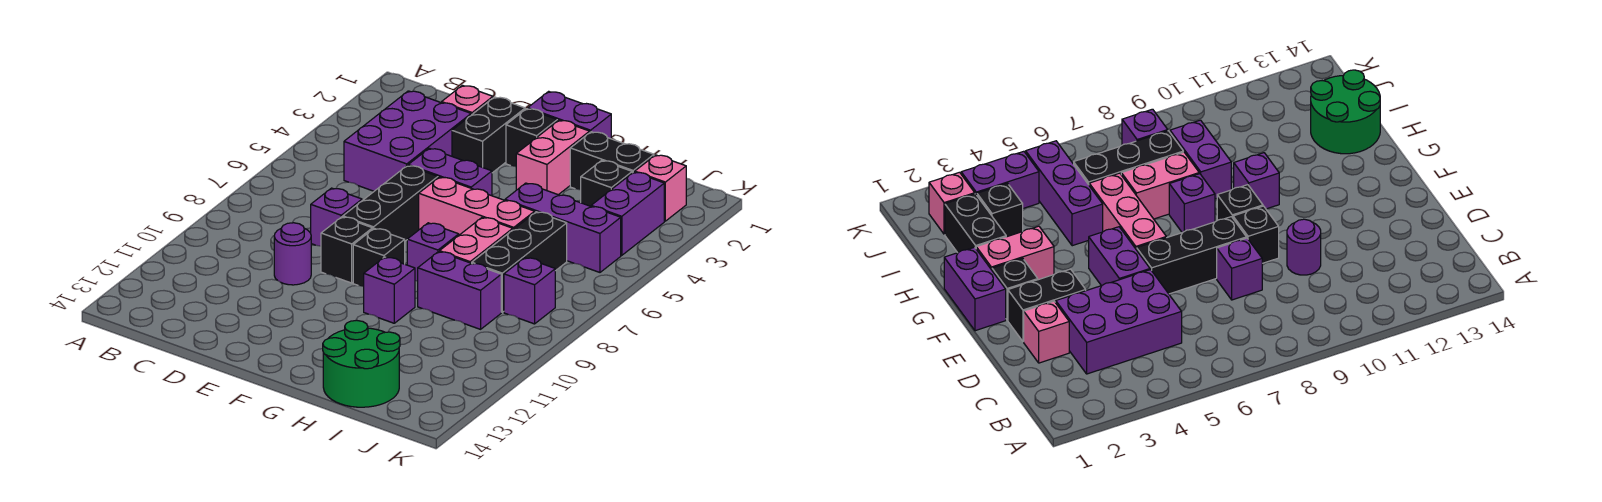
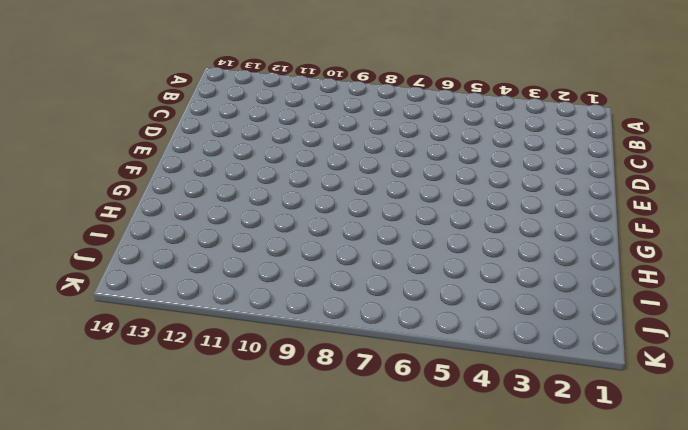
none -> purple 2x3 brick [344,91,471,191]
none -> pink 1x1 brick [442,85,493,115]
none -> purple 1x1 brick [311,188,362,246]

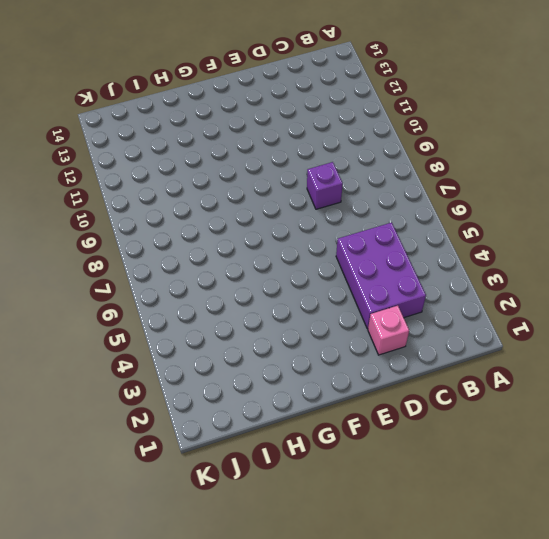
none -> purple 1x1 round brick [274,223,311,285]
none -> black 1x2 brick [452,97,525,173]
none -> purple 1x2 brick [408,148,492,196]

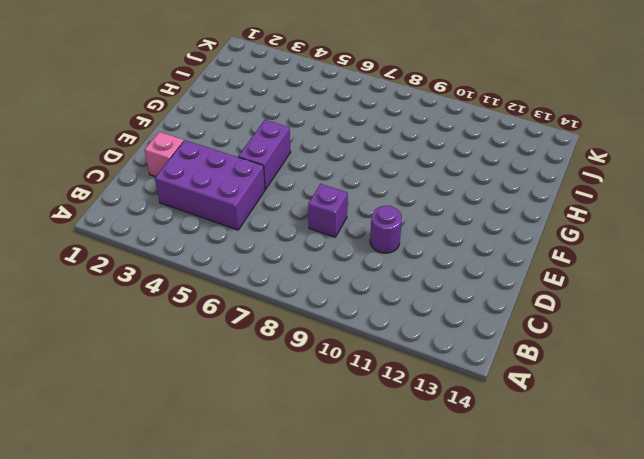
none -> black 1x2 brick [452,97,525,173]
none -> black 1x3 brick [343,165,438,241]
none -> black 1x1 brick [321,217,373,283]

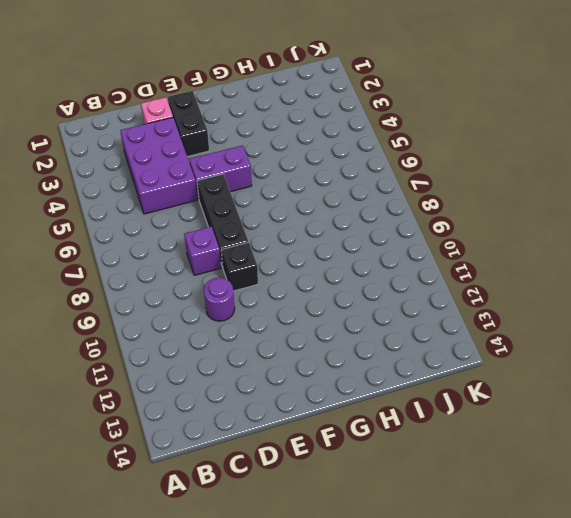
none -> purple 1x2 brick [528,91,611,139]
none -> black 1x1 brick [506,109,557,167]
none -> pink 1x3 brick [419,177,535,235]

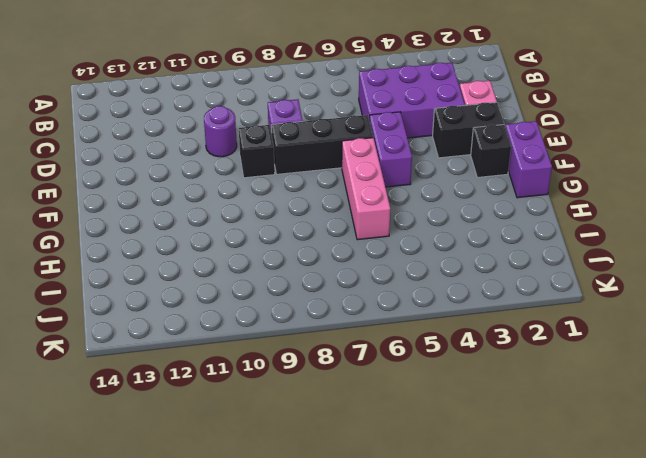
none -> black 1x1 brick [353,228,405,286]
none -> pink 1x2 brick [516,120,590,195]
none -> purple 1x1 brick [407,223,459,281]

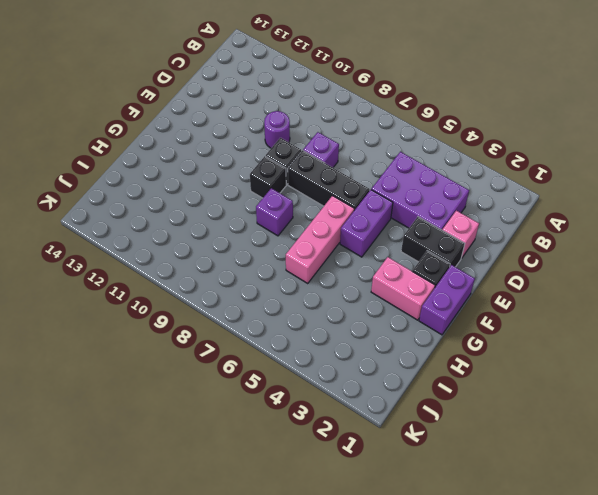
none -> purple 1x1 brick [364,257,415,323]
none -> black 1x2 brick [570,132,654,190]
none -> purple 1x3 brick [505,183,621,272]

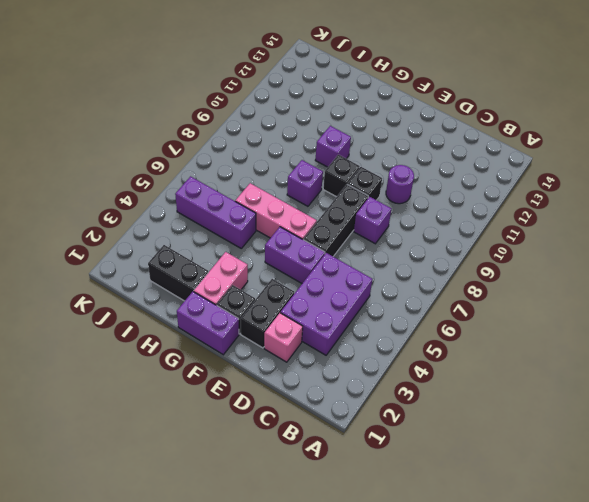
none -> pink 1x2 brick [440,217,513,263]
none -> purple 1x2 brick [418,252,501,329]
none -> green 2x2 round brick [323,321,400,407]

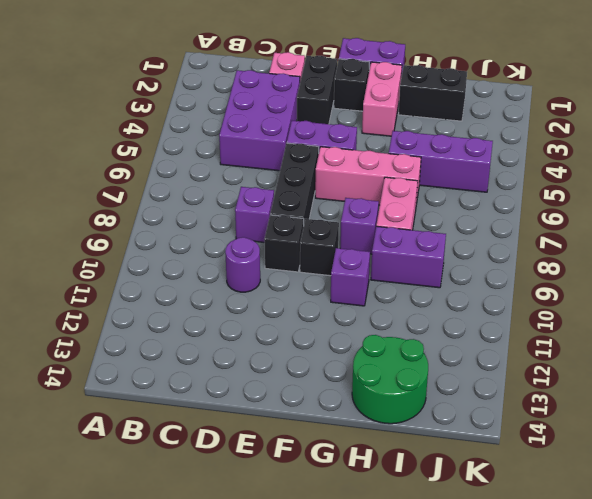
none -> black 1x1 brick [581,160,632,206]
none -> black 1x3 brick [472,212,567,312]
none -> pink 1x1 brick [635,155,686,221]

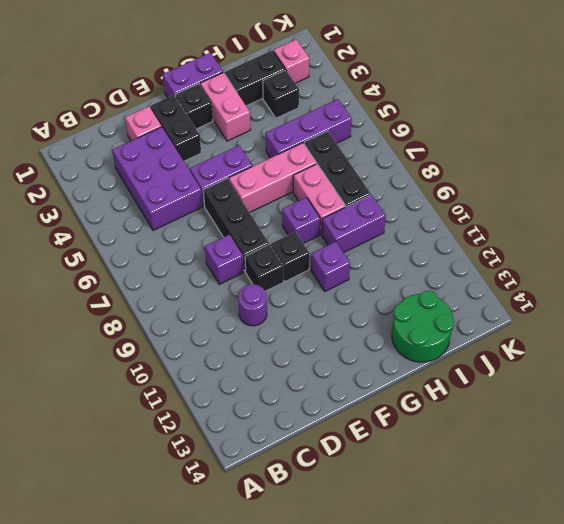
none -> purple 1x2 brick [591,172,664,255]
none -> purple 1x1 brick [504,258,555,324]

